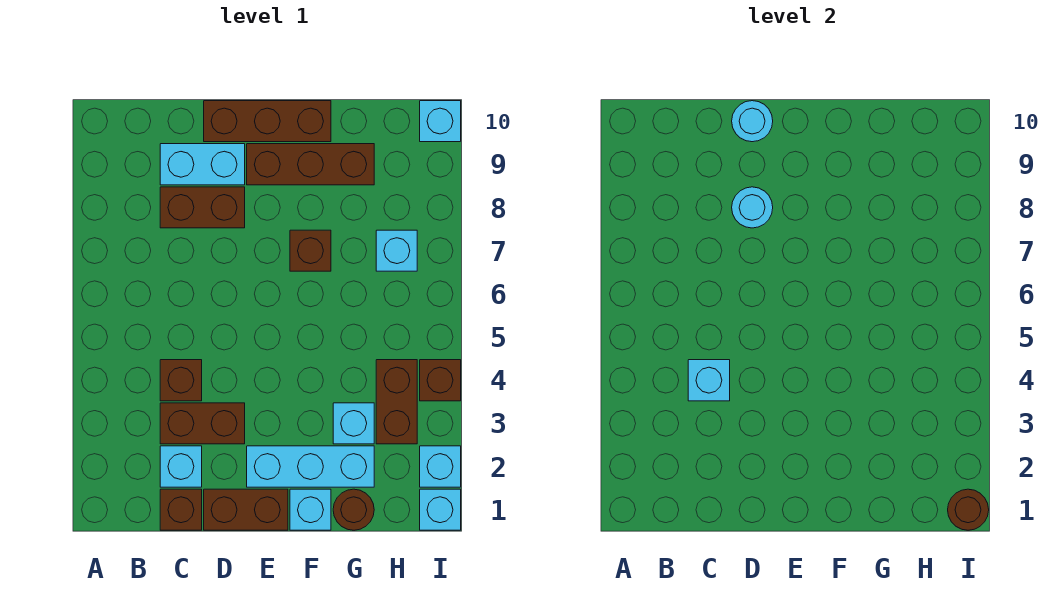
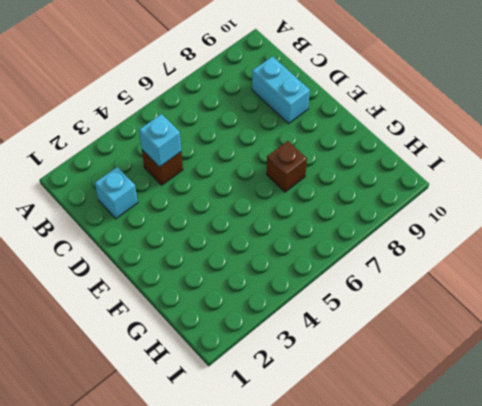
none -> brown 1x1 brick [160,489,202,530]
none -> brown 1x2 brick [160,403,245,444]
none -> brown 1x2 brick [160,187,245,228]

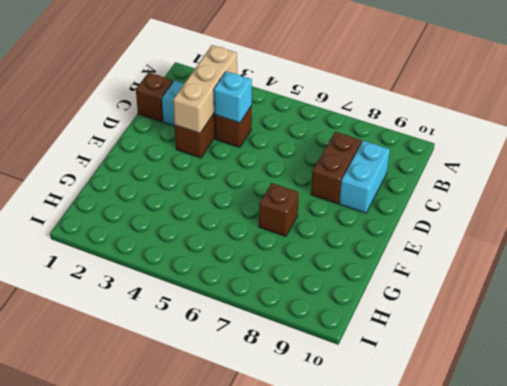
tan 1x3 brick [173,45,237,133] -> none
none -> brown 1x2 brick [204,489,288,530]
none -> brown 1x3 brick [204,101,331,142]
none -> cyan 1x3 brick [247,446,374,487]

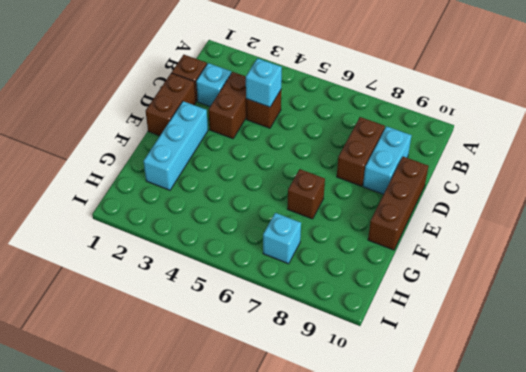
none -> brown 1x3 brick [247,144,374,185]
none -> cyan 1x1 brick [290,489,331,530]
none -> brown 1x1 round brick [333,489,374,530]

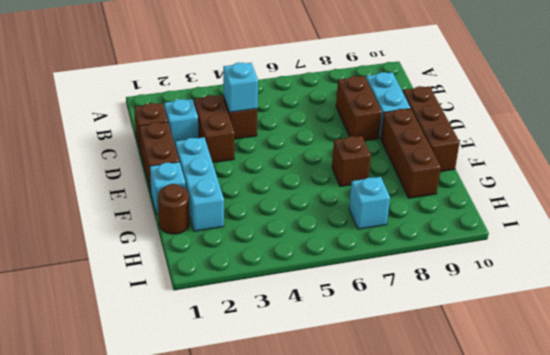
none -> cyan 1x1 brick [333,403,374,444]
none -> brown 1x2 brick [376,360,417,444]
none -> cyan 1x1 brick [420,489,461,530]

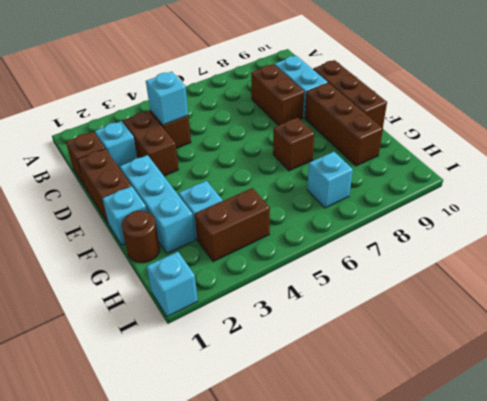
none -> cyan 1x1 brick [420,446,461,487]
none -> brown 1x1 brick [420,360,461,401]
none -> cyan 1x1 brick [420,101,461,142]

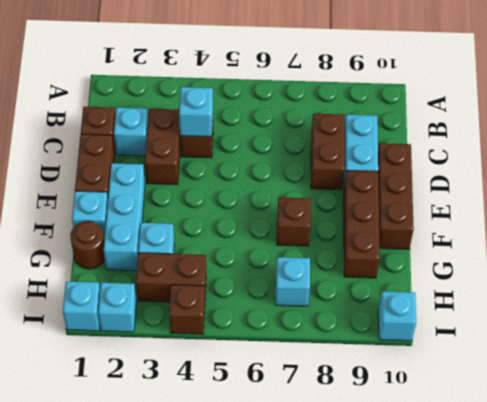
none -> cyan 1x1 round brick [732,187,773,228]
none -> cyan 1x1 round brick [732,101,773,142]
none -> brown 1x1 round brick [948,489,989,530]

